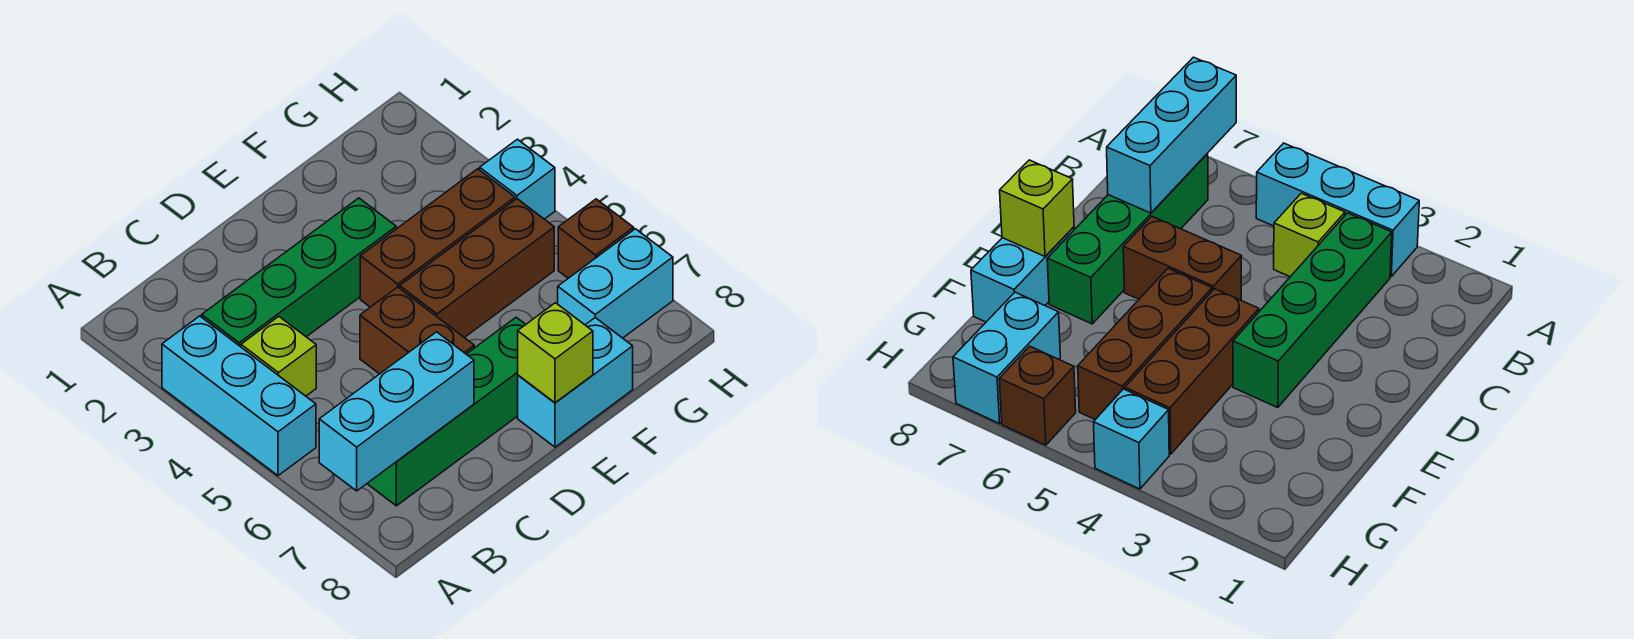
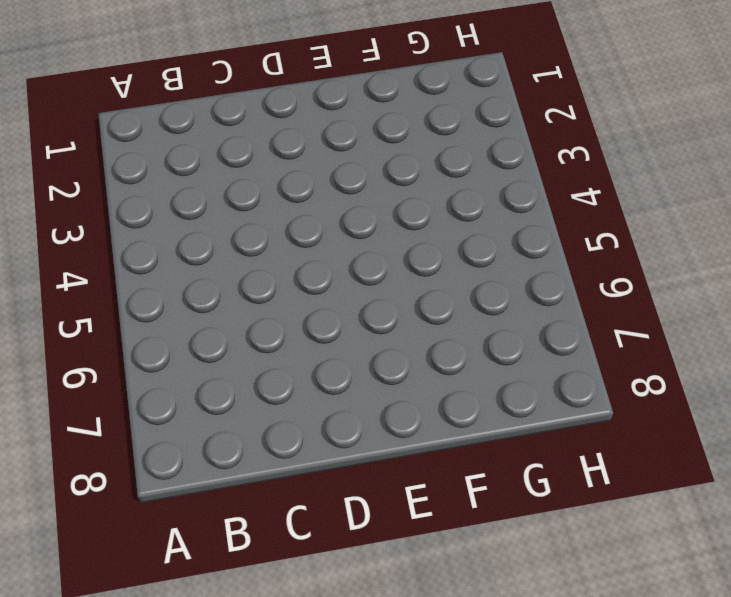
none -> cyan 1x3 brick [162,316,316,476]
none -> green 1x4 brick [202,198,396,347]
none -> lime 1x1 brick [241,316,316,396]

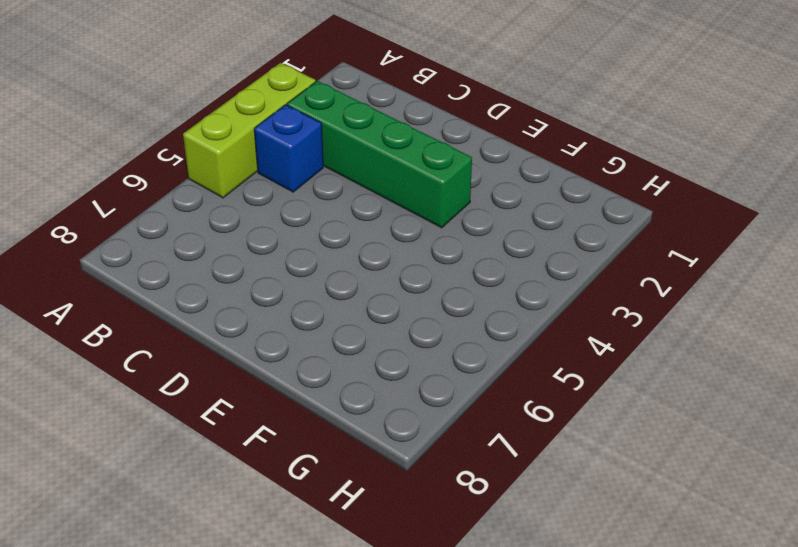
lime 1x3 brick [183,63,316,198] -> cyan 1x3 brick [162,316,316,476]
blue 1x1 brick [254,105,323,192] -> lime 1x1 brick [241,316,316,396]
none -> green 1x4 brick [367,317,526,506]
none -> brown 1x2 brick [360,287,474,374]
none -> brown 1x3 brick [360,169,515,307]

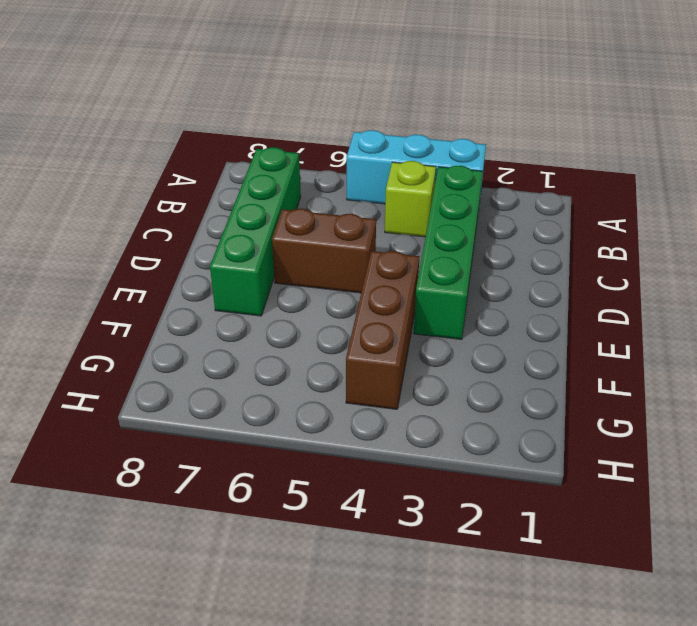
none -> brown 1x3 brick [400,199,554,338]
none -> cyan 1x2 brick [518,318,633,447]
none -> cyan 1x2 brick [558,229,673,338]

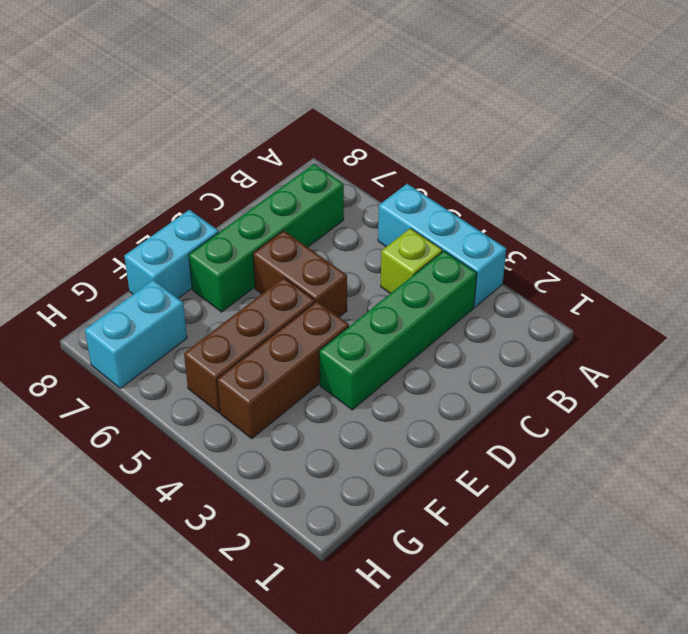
none -> cyan 1x1 brick [480,139,555,219]
none -> brown 1x1 brick [558,199,634,278]
none -> cyan 1x3 brick [319,332,474,491]

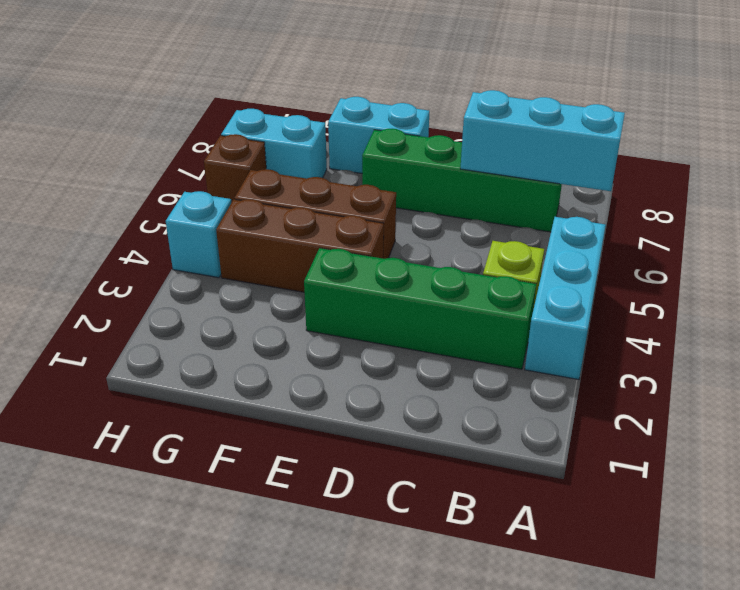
none -> brown 1x2 brick [360,287,474,374]
none -> lime 1x1 brick [518,303,593,403]

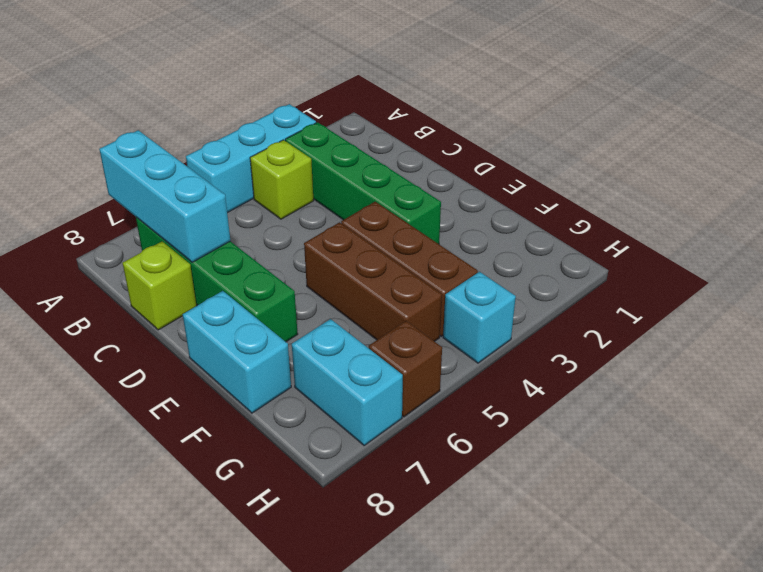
lime 1x1 brick [123,241,196,330] -> lime 1x1 brick moved to [518,303,593,403]
none -> brown 1x2 brick [360,287,474,374]

